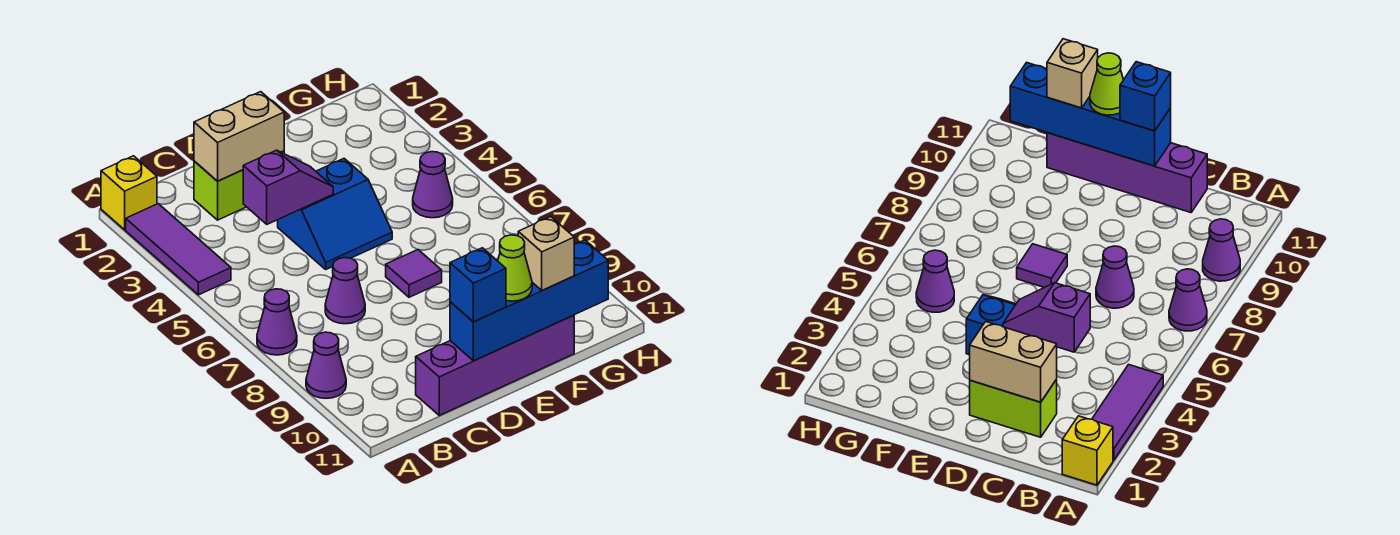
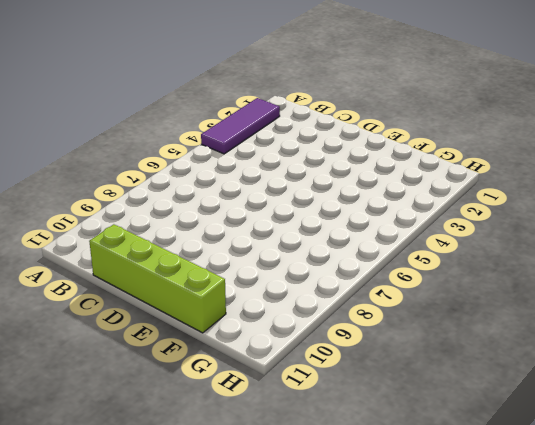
lime 1x4 brick [89,224,226,333] -> purple 1x4 brick [416,315,574,415]
none -> yellow 1x1 brick [101,156,157,230]
none -> purple 1x1 cone [257,289,297,355]
none -> purple 1x1 cone [306,332,346,398]

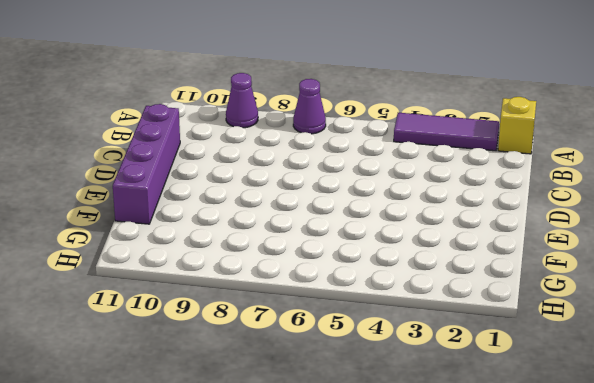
none -> lime 1x2 brick [194,151,284,220]
none -> purple 1x1 cone [325,258,365,324]
none -> blue 2x2 slope [278,159,392,269]

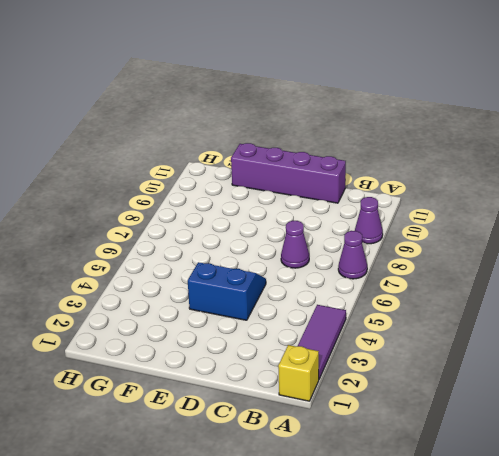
none -> lime 1x2 brick [194,151,284,220]
none -> purple 1x1 tile [386,250,442,297]
none -> purple 1x1 cone [413,152,453,218]

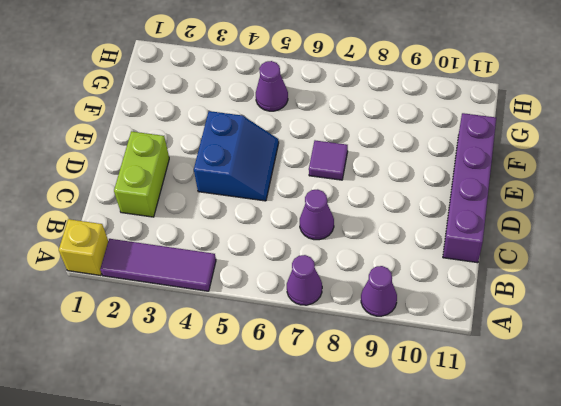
none -> tan 1x2 brick [194,92,284,181]
none -> purple 1x2 slope [243,150,333,224]
none -> blue 1x4 brick [450,240,608,361]

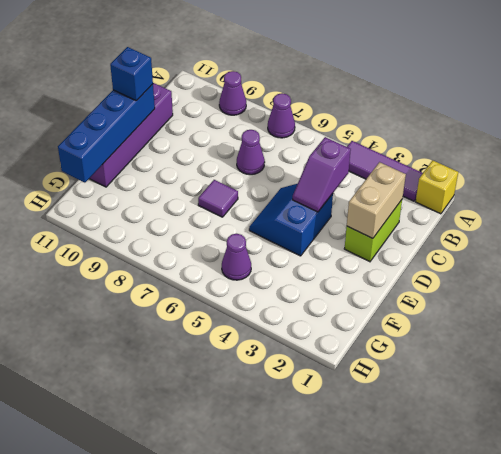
none -> lime 1x1 cone [498,235,532,301]
none -> tan 1x1 brick [518,217,574,290]

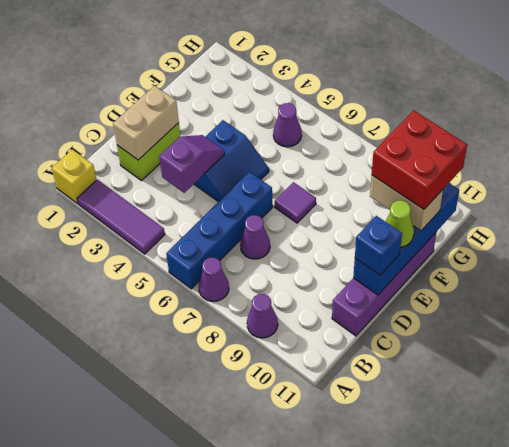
blue 1x4 brick [166,172,273,289] -> none
tan 1x2 brick [370,175,443,231] -> tan 1x1 brick [518,217,574,290]
red 2x2 brick [372,111,467,209] -> none

